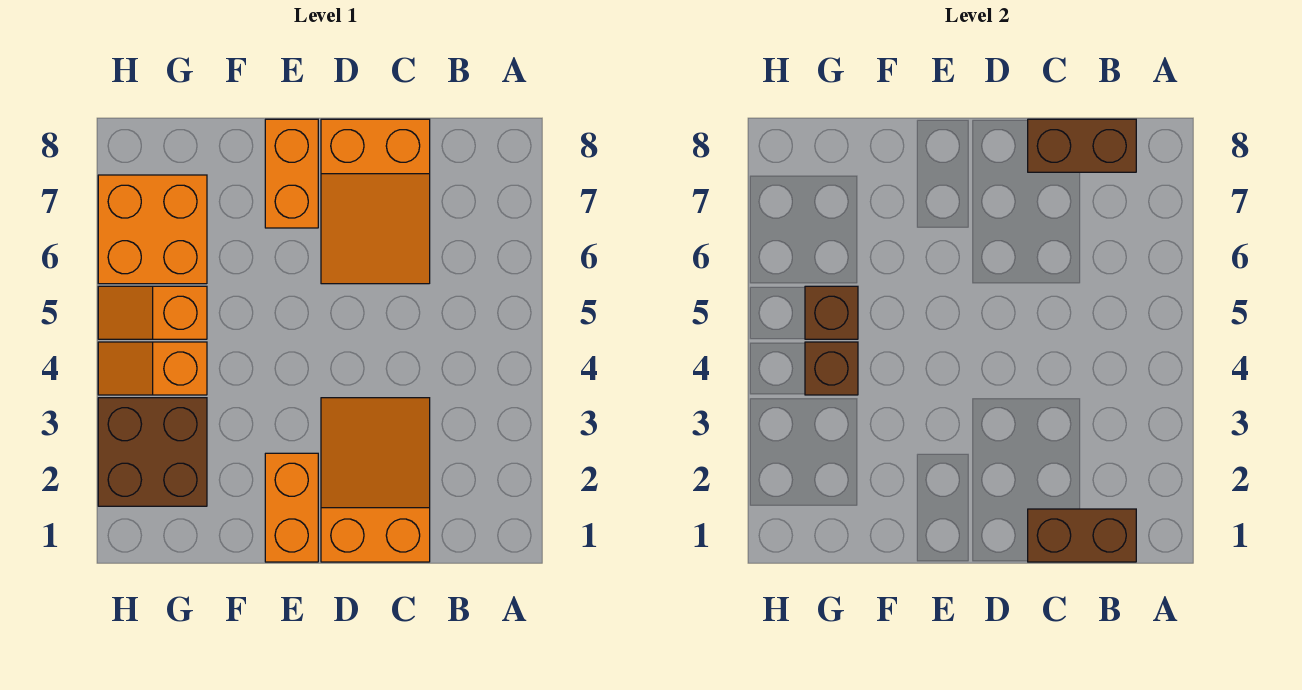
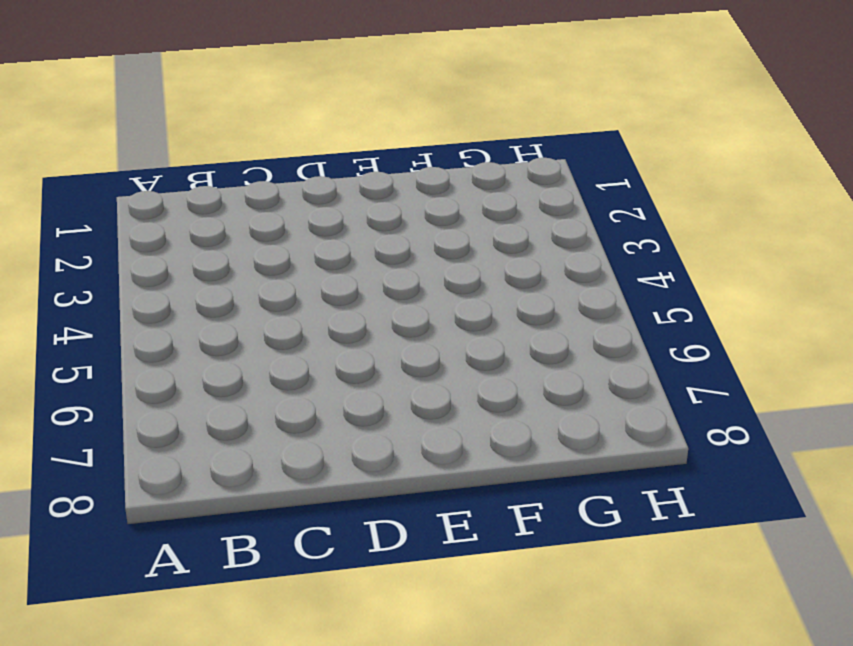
none -> orange 2x3 slope [321,398,430,562]
none -> orange 2x3 slope [321,119,430,284]
none -> orange 1x2 brick [265,453,318,562]

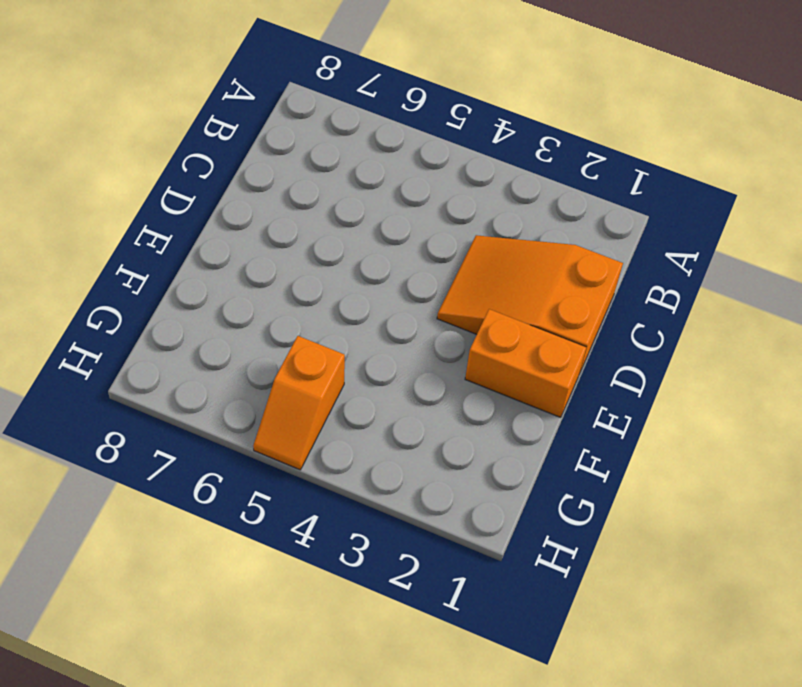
none -> orange 2x3 slope [321,119,430,284]
none -> orange 1x2 brick [265,119,318,228]
none -> brown 2x2 brick [98,398,207,506]

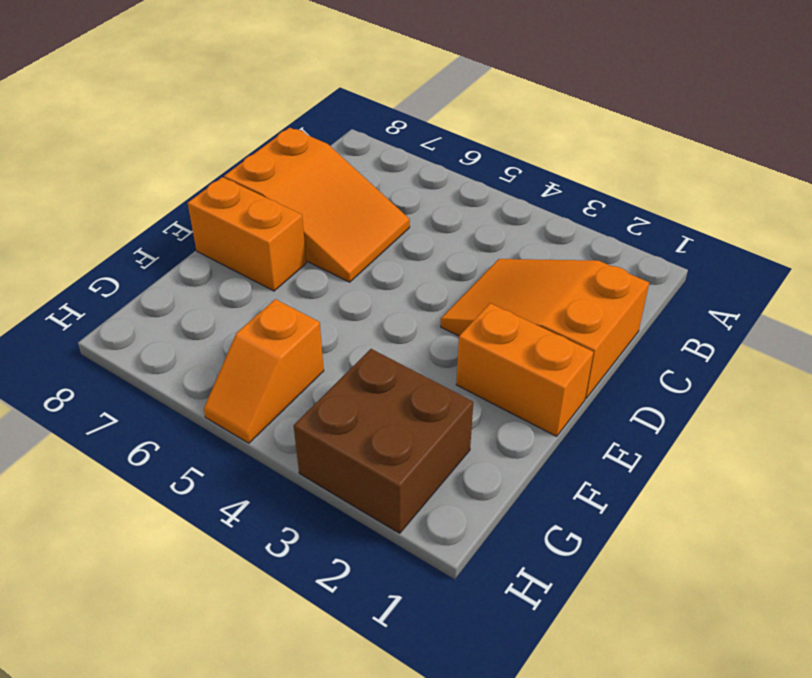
none -> orange 1x2 slope [98,342,207,395]
none -> orange 2x2 brick [98,175,207,284]
none -> brown 1x2 brick [1028,509,1136,562]

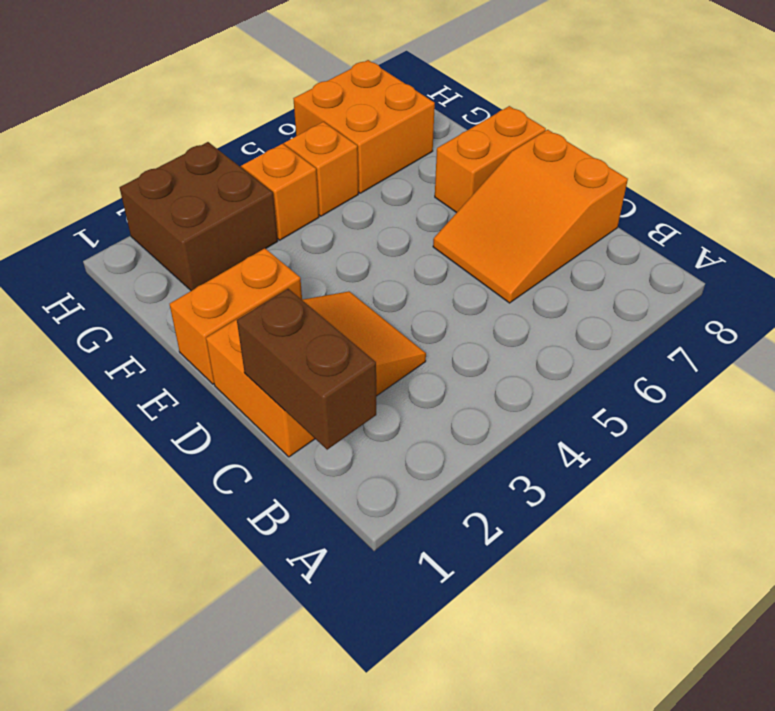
none -> brown 1x2 brick [1028,119,1136,172]
none -> brown 1x1 brick [805,342,858,395]
none -> brown 1x1 brick [805,286,858,339]

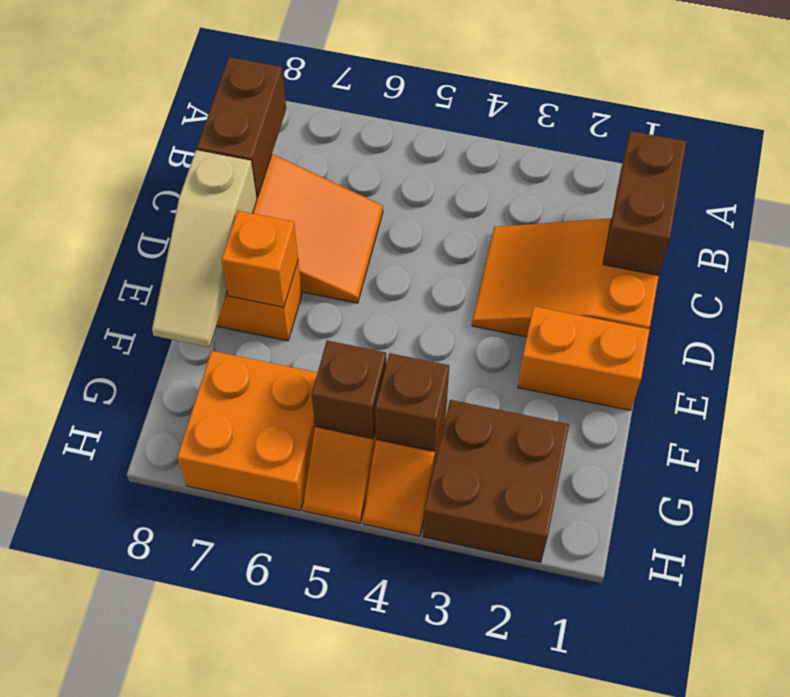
tan 1x3 slope [152,150,257,347] -> none
orange 1x1 brick [222,211,298,307] -> none

